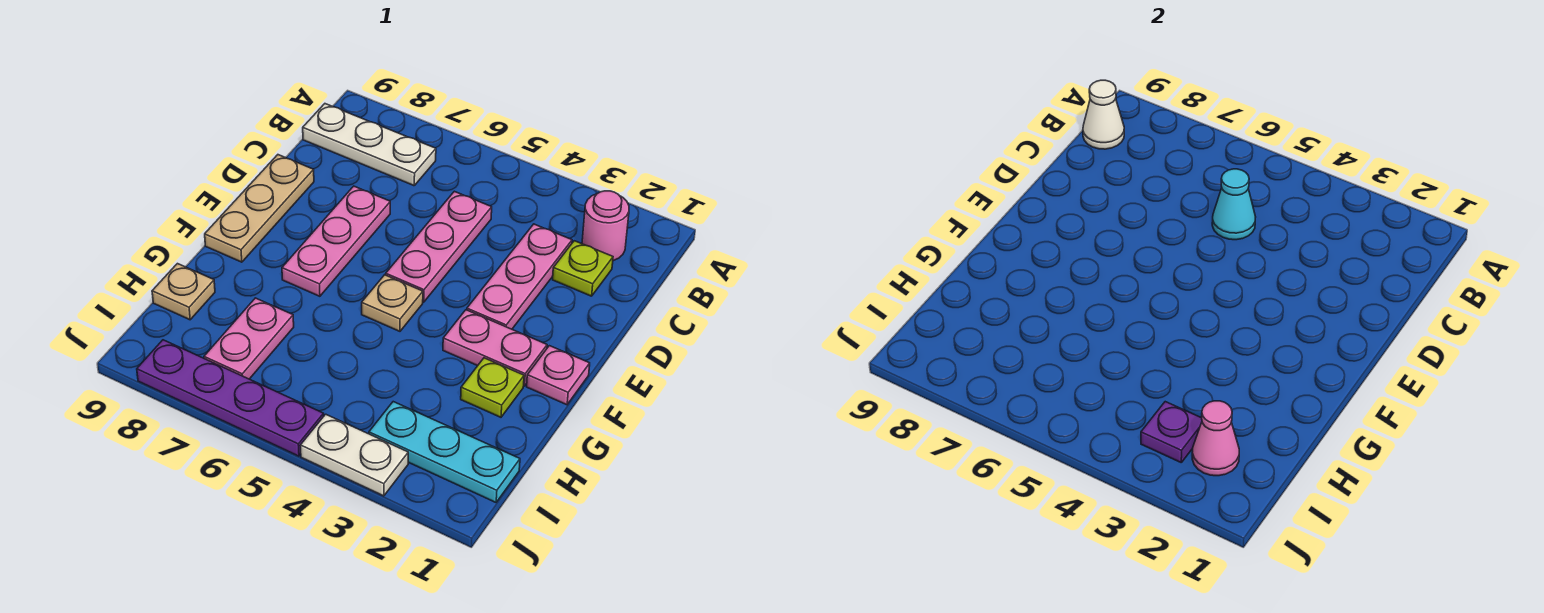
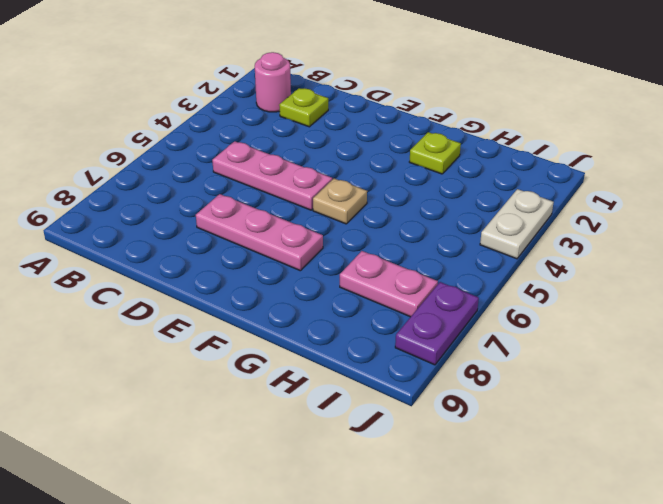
purple 1x2 plate [395,282,479,365] -> purple 1x4 plate [137,340,324,456]
none -> white 1x3 plate [303,104,436,186]
none -> pink 1x3 plate [467,224,572,329]
none -> tan 1x3 plate [205,155,314,262]

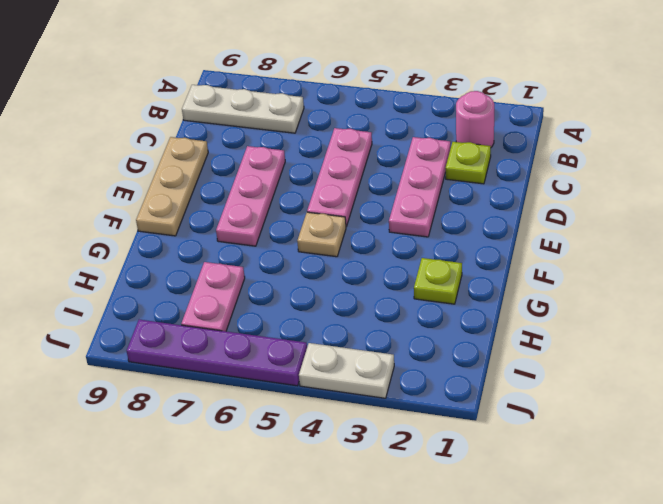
none -> pink 1x1 plate [527,346,590,405]
none -> pink 1x2 plate [443,310,547,386]
none -> tan 1x1 plate [152,264,215,320]

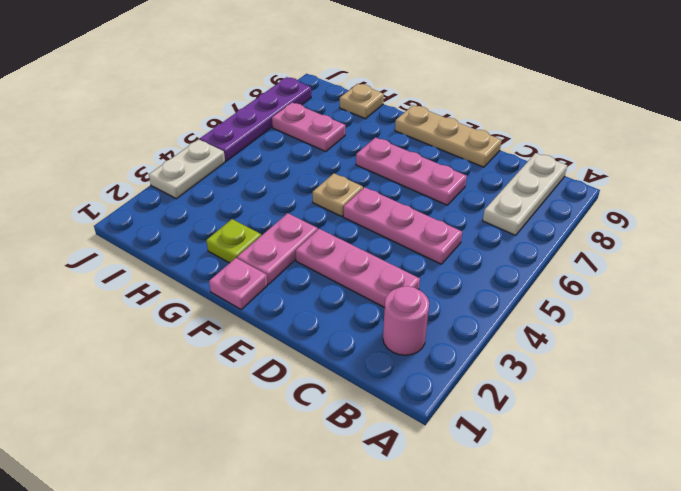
none -> lime 1x1 plate [553,241,613,296]
none -> cyan 1x3 plate [369,402,520,502]
none -> white 1x1 cone [1083,80,1124,149]

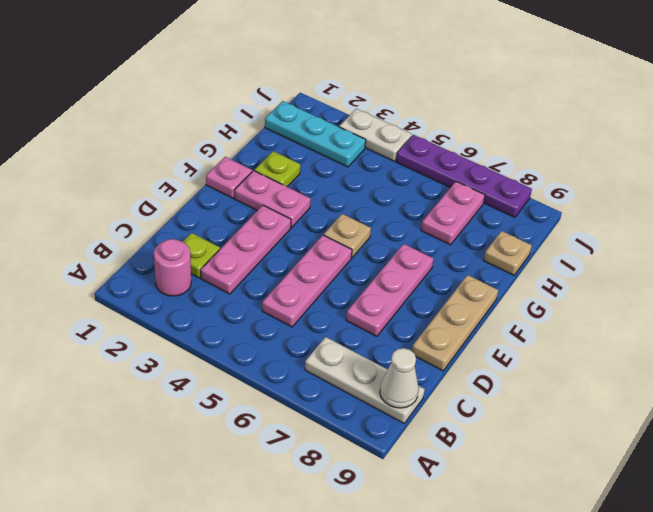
none -> cyan 1x1 cone [1212,169,1255,240]
none -> pink 1x1 cone [1192,401,1239,476]
none -> purple 1x1 plate [1141,402,1202,462]

